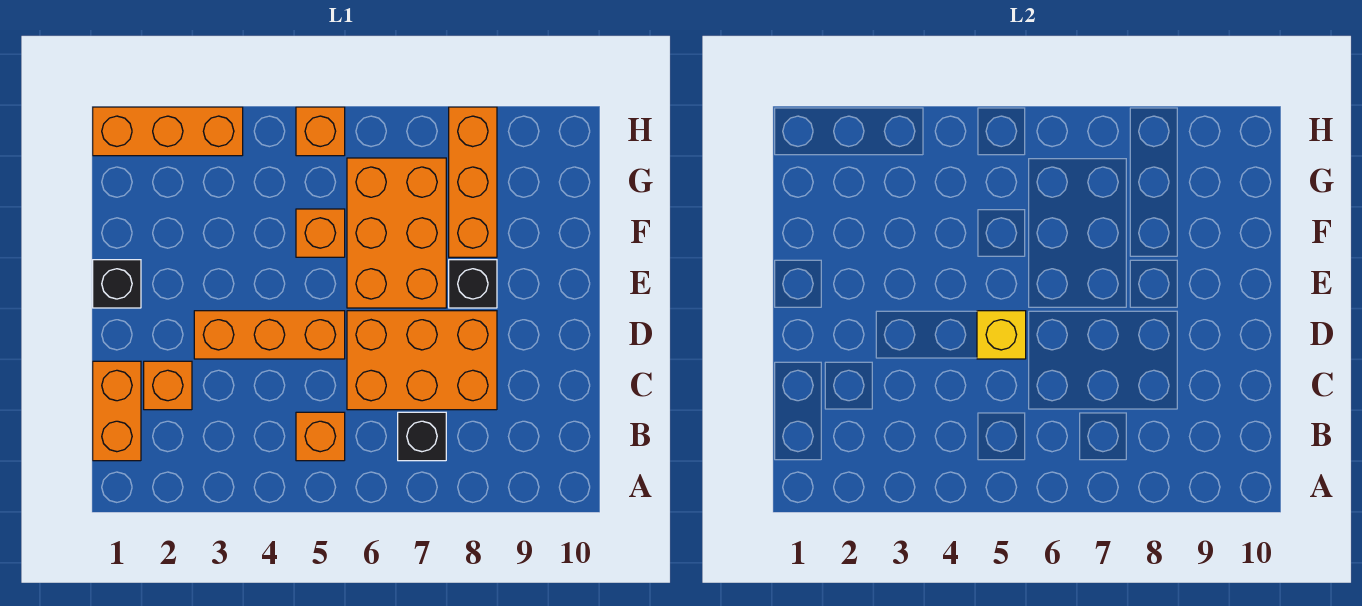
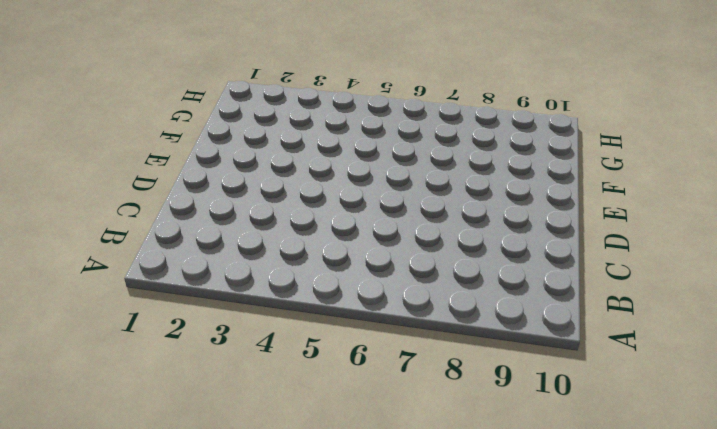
none -> orange 1x2 brick [93,361,141,461]
none -> orange 1x1 brick [296,412,345,461]
none -> black 1x1 brick [398,412,446,461]

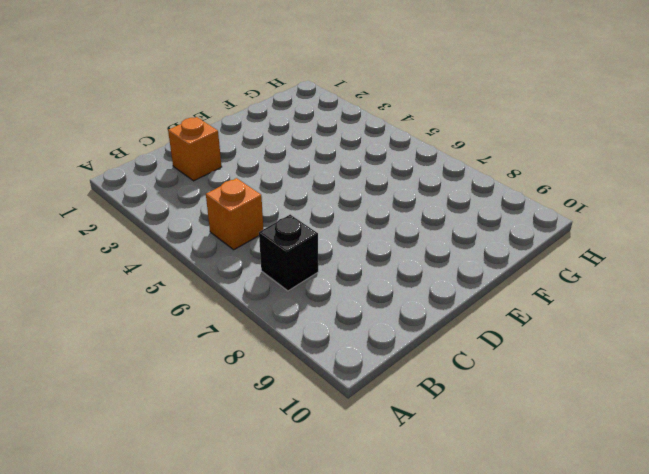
none -> orange 1x2 brick [93,361,141,461]
none -> orange 2x3 brick [347,311,497,410]
none -> orange 1x3 brick [194,311,345,359]

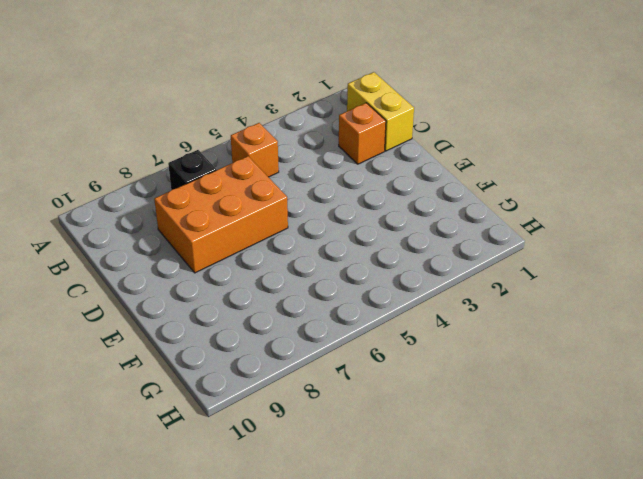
yellow 1x2 brick [347,72,414,151] -> orange 1x2 brick [93,361,141,461]
none -> orange 1x3 brick [194,311,345,359]
none -> black 1x1 brick [93,260,141,308]
none -> orange 2x3 brick [347,158,446,308]

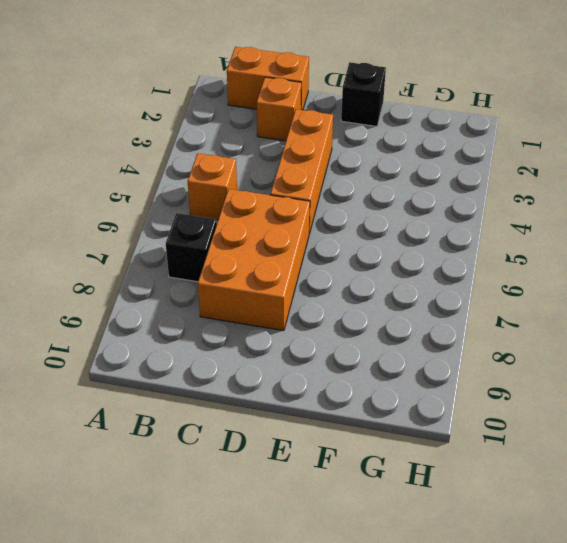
none -> orange 2x3 brick [347,158,446,308]
none -> black 1x1 brick [449,260,497,308]
none -> orange 1x1 brick [296,209,345,257]

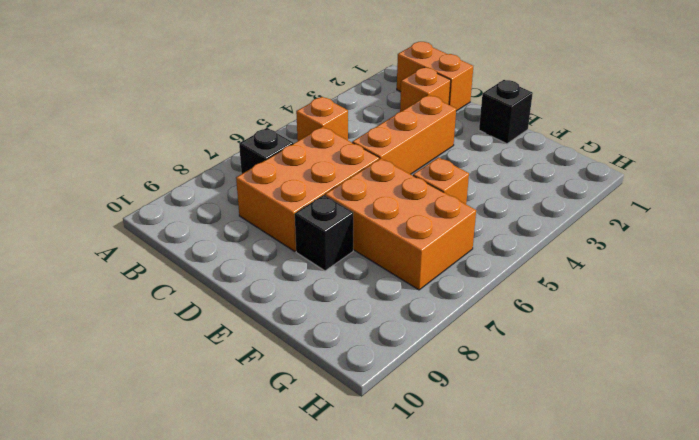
none -> orange 1x3 brick [449,107,497,257]
none -> orange 1x3 brick [93,107,243,156]
none -> orange 1x1 brick [296,107,345,156]

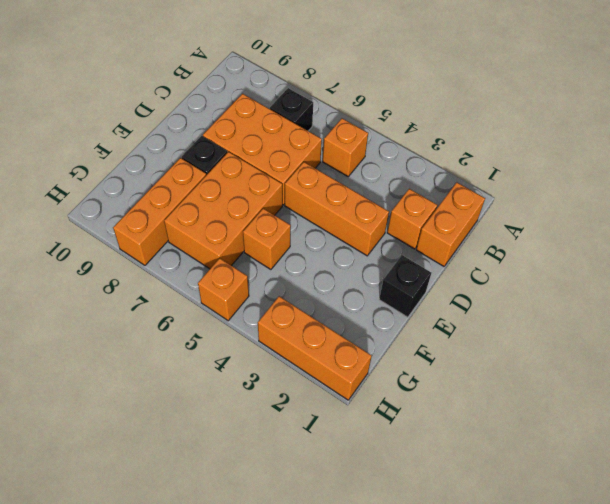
none -> yellow 1x1 brick [977,311,1026,359]

